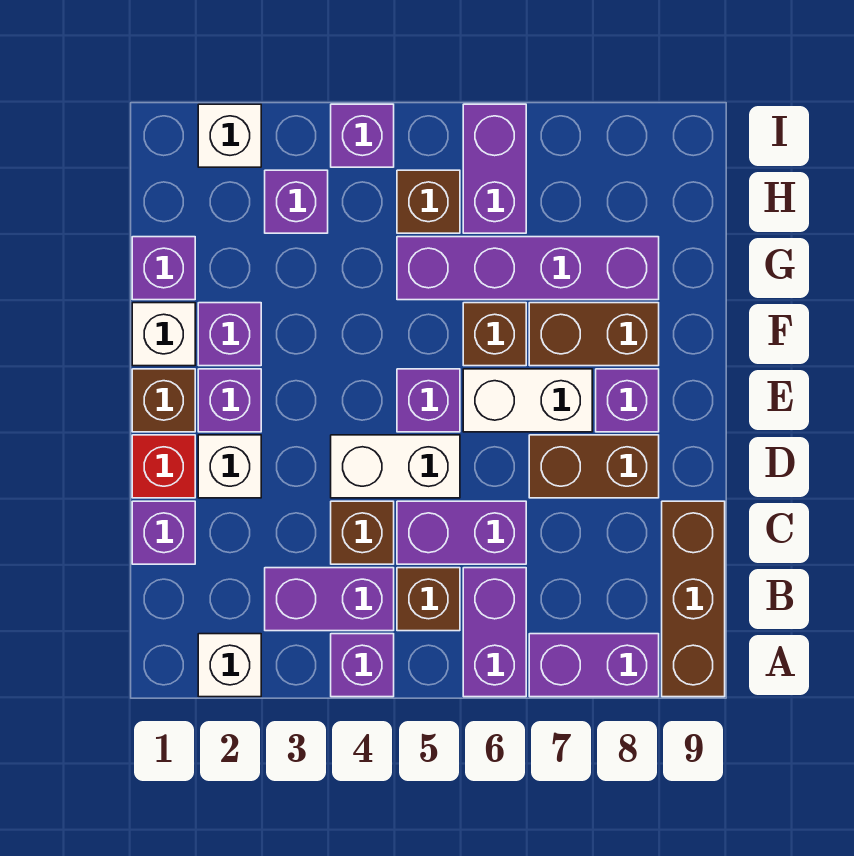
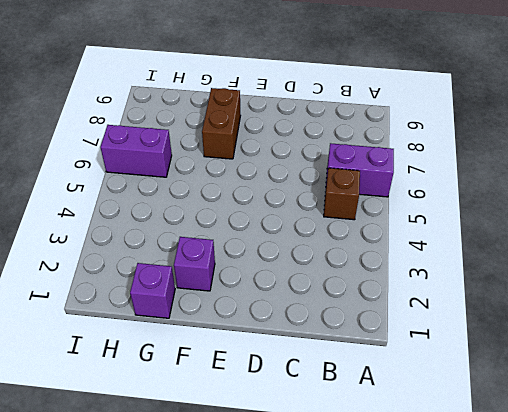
none -> white 1x1 brick [198,634,261,697]
none -> purple 1x1 brick [331,634,394,697]
none -> purple 1x2 brick [529,634,659,697]
none -> brown 1x3 brick [662,501,725,697]

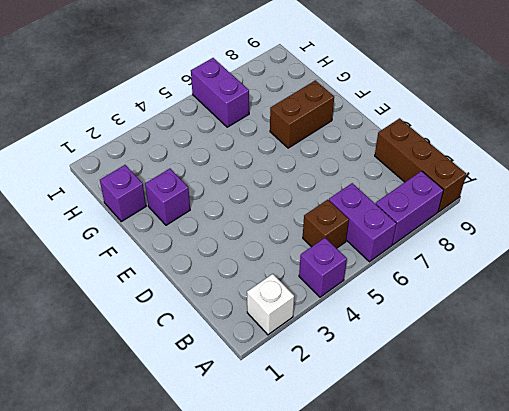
none -> purple 1x2 brick [265,568,394,631]
none -> purple 1x1 brick [132,501,195,564]
none -> brown 1x1 brick [331,501,394,564]
none -> purple 1x2 brick [397,501,526,564]

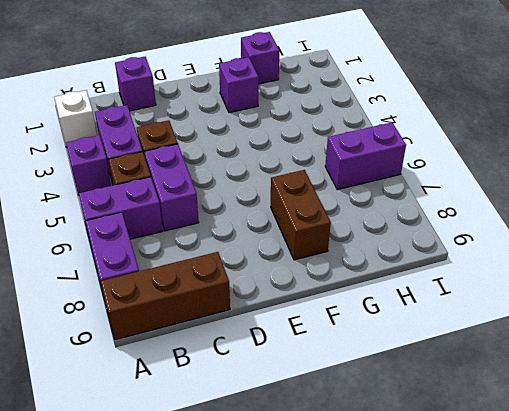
none -> red 1x1 brick [132,435,195,498]
none -> white 1x1 brick [198,435,261,498]
none -> white 1x2 brick [331,435,460,498]
none -> brown 1x2 brick [529,435,659,498]

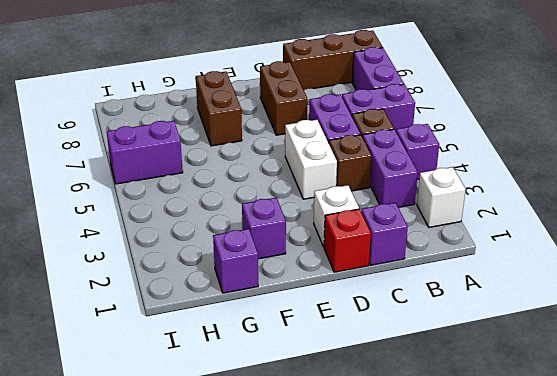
none -> brown 1x1 brick [132,369,195,432]
none -> purple 1x1 brick [198,369,261,432]
none -> purple 1x1 brick [397,369,460,432]
none -> white 1x2 brick [463,369,592,432]

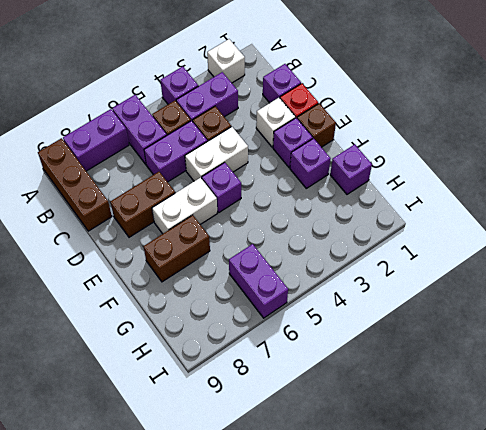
none -> purple 1x1 brick [596,369,659,432]
none -> white 1x1 brick [132,303,195,366]
none -> brown 1x1 brick [463,303,526,366]
none -> purple 1x4 brick [397,237,659,300]

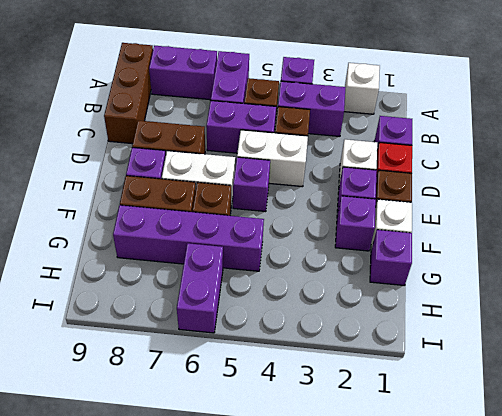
none -> purple 1x1 brick [265,170,328,233]
none -> brown 1x1 brick [397,170,460,233]
none -> white 1x1 brick [198,104,261,167]
none -> purple 1x1 brick [331,104,394,167]

